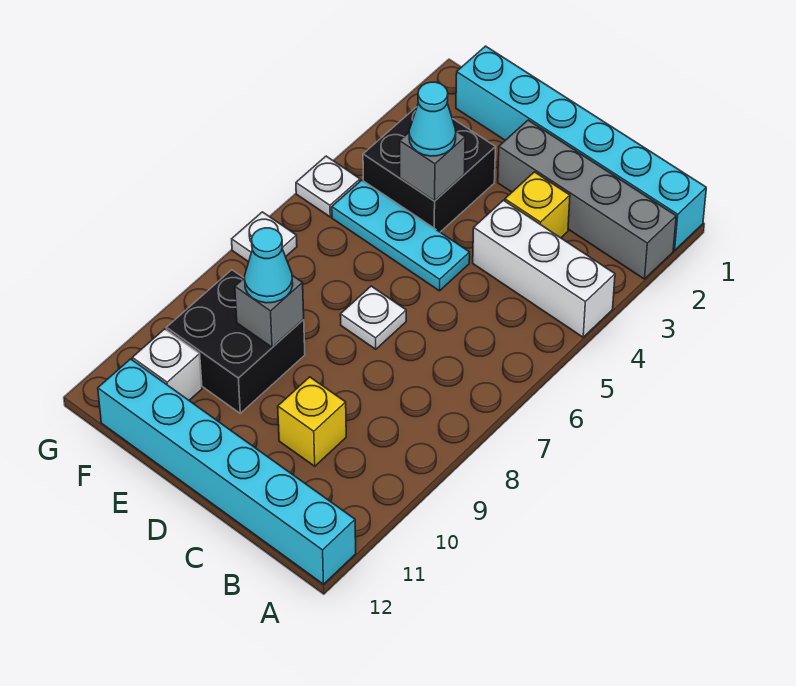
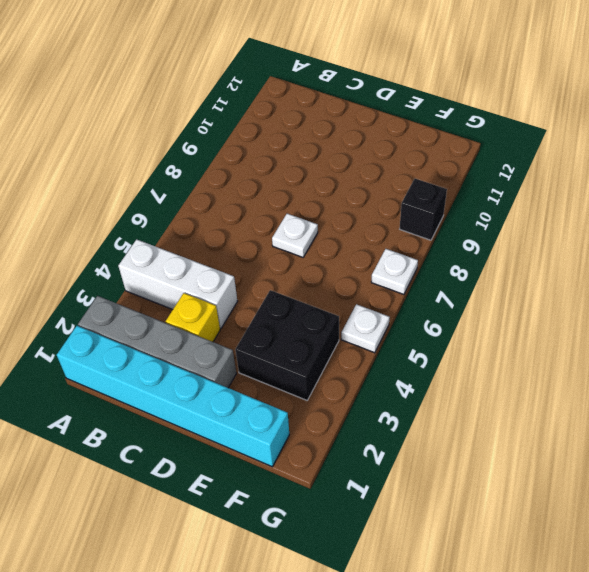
black 1x1 brick [400,179,447,240] -> none
none -> cyan 1x6 brick [98,359,356,584]
none -> yellow 1x1 brick [278,377,346,466]
none -> cyan 1x3 plate [332,180,470,291]

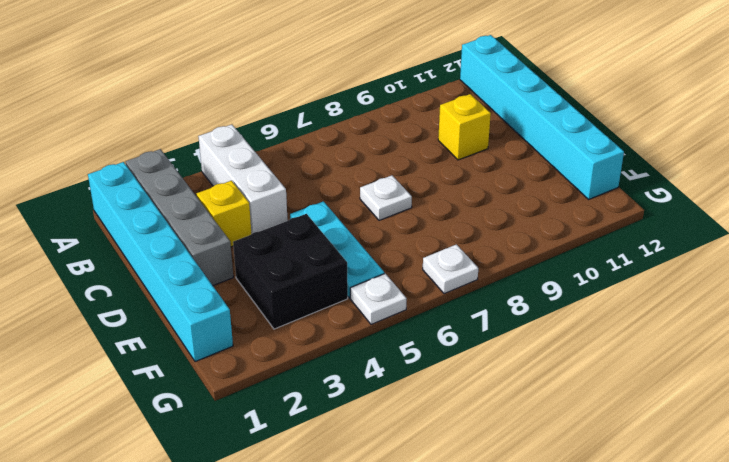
none -> black 2x2 brick [166,270,305,413]
none -> white 1x1 brick [132,329,202,400]
none -> grey 1x1 brick [400,131,465,201]

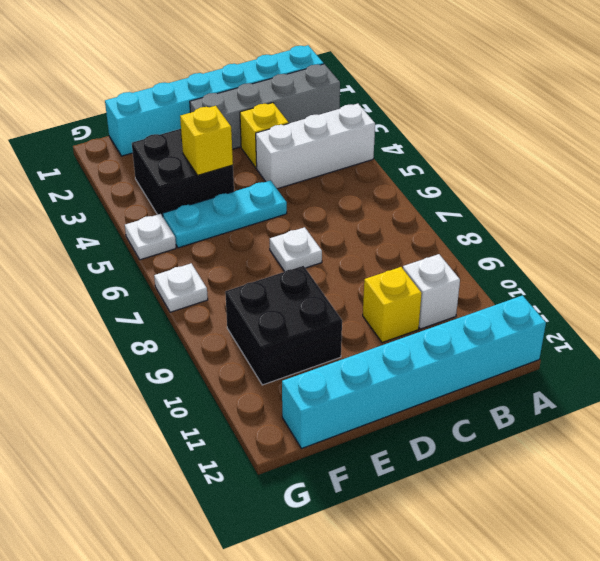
white 1x1 brick [403,254,460,329] -> white 1x1 brick moved to [132,329,202,400]
yellow 1x1 brick [180,106,233,175] -> grey 1x1 brick [400,131,465,201]
none -> grey 1x1 brick [235,275,304,347]
none -> cyan 1x1 cone [409,82,456,156]
none -> cyan 1x1 cone [245,228,293,303]

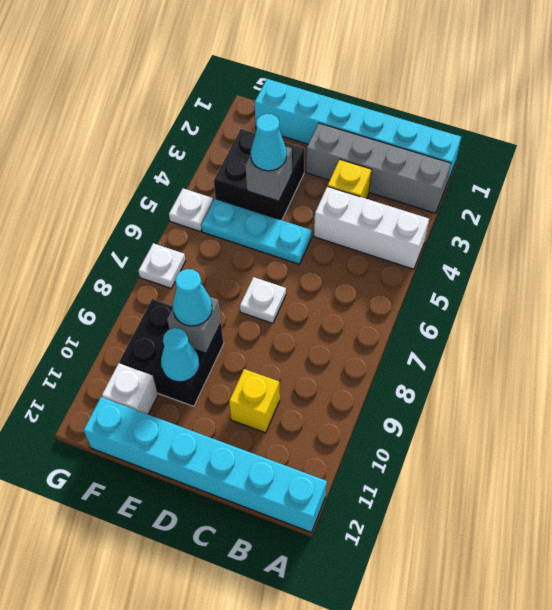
cyan 1x1 cone [161,328,199,382] -> none

